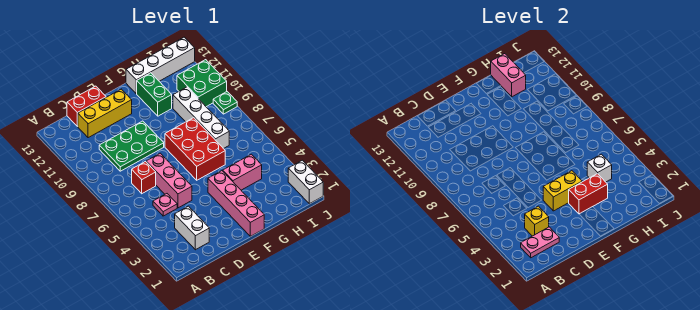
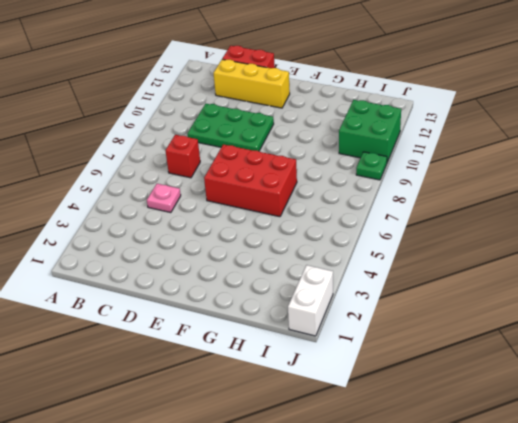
red 2x3 brick [204,144,297,217] -> red 2x3 brick turned to [165,118,225,180]
none -> white 1x2 brick [175,206,209,250]
none -> pink 1x3 brick [146,153,192,208]
none -> pink 1x4 brick [208,171,264,236]

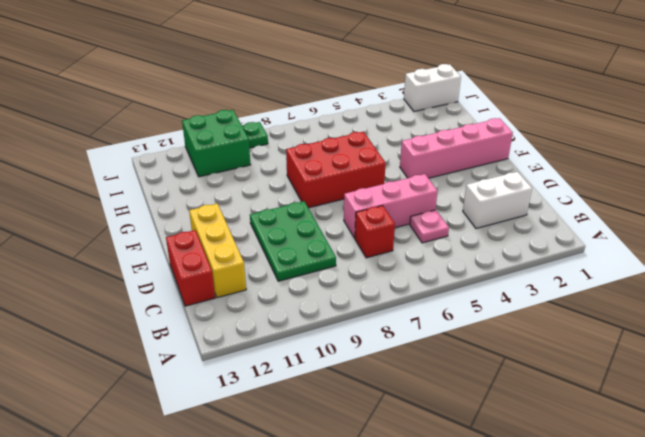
none -> pink 1x2 brick [223,154,262,190]
none -> green 1x2 brick [137,73,172,116]
none -> white 1x4 brick [126,37,195,94]

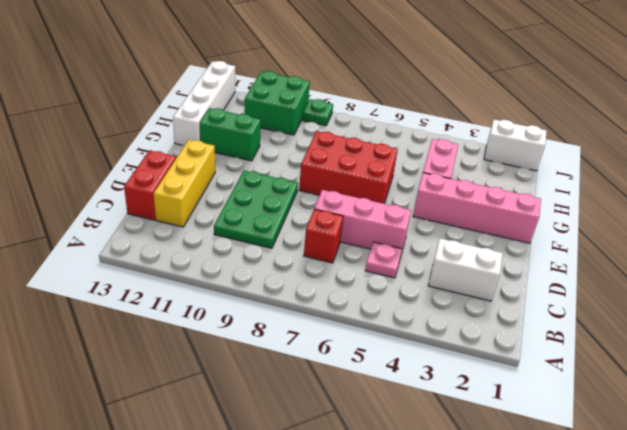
none -> white 1x4 brick [173,87,229,149]
none -> pink 1x2 plate [521,227,559,258]
none -> yellow 1x1 brick [525,206,549,236]

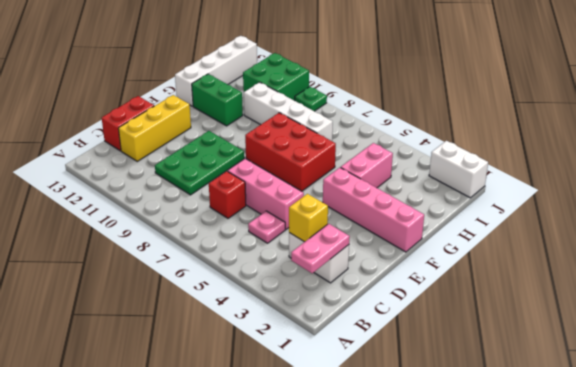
none -> yellow 1x2 brick [543,171,582,211]
none -> red 1x2 brick [569,174,608,214]
none -> white 1x1 brick [587,154,612,182]

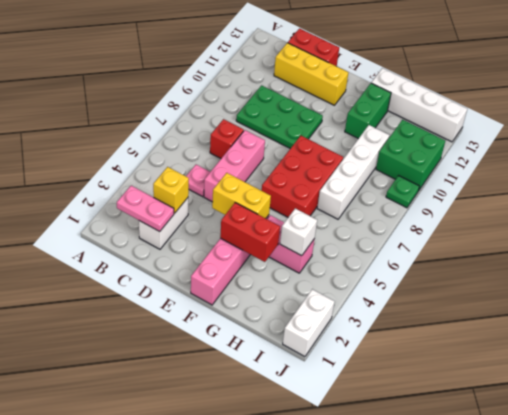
none -> pink 1x2 brick [491,54,526,97]

